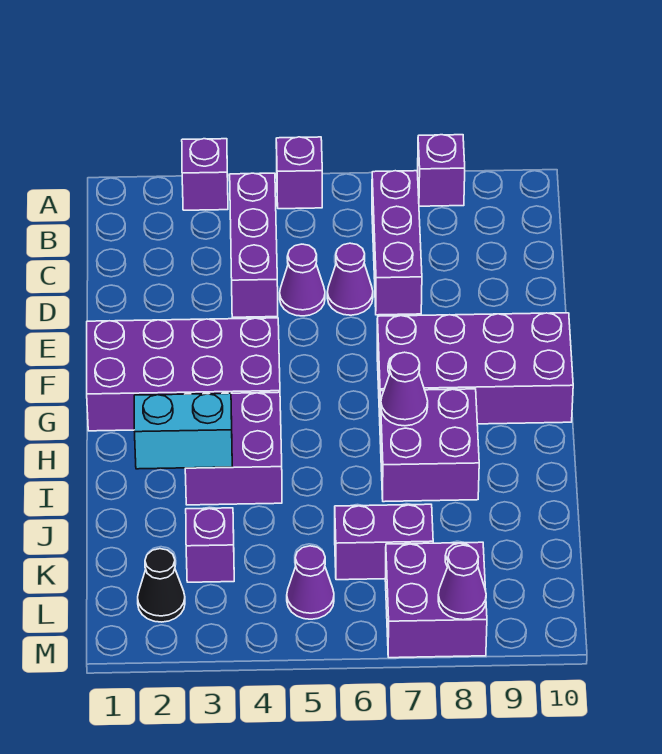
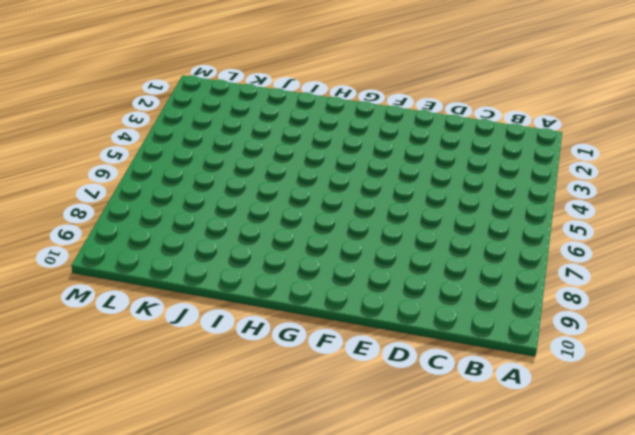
none -> purple 1x1 brick [182,139,228,210]
none -> purple 1x1 brick [276,137,322,209]
none -> purple 1x1 brick [418,135,465,206]

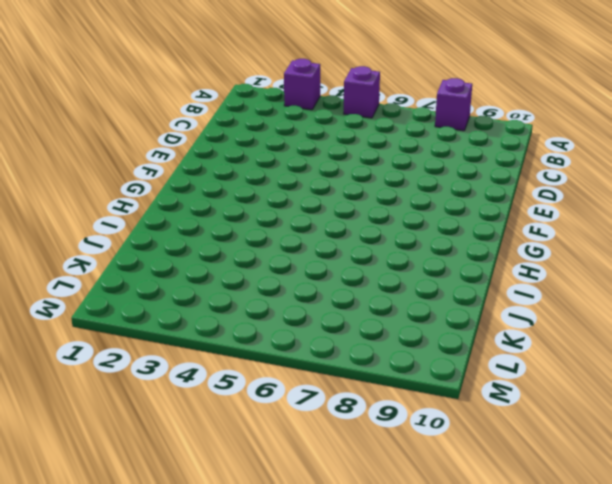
none -> purple 1x3 brick [230,173,278,317]
none -> purple 1x3 brick [372,171,422,315]
none -> purple 1x1 cone [280,244,325,316]

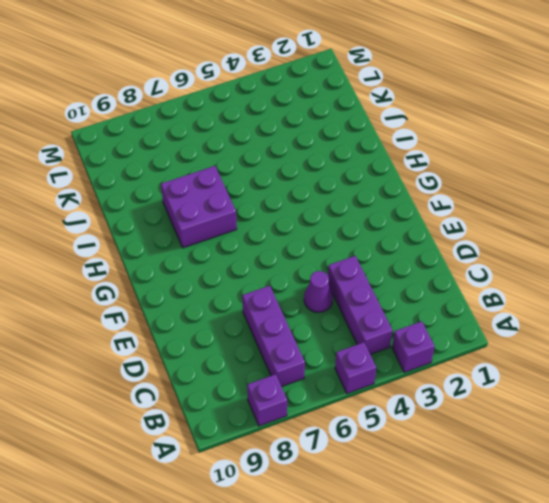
none -> purple 1x1 cone [327,243,373,315]
none -> purple 2x4 brick [87,318,280,431]
none -> purple 2x4 brick [377,313,573,424]

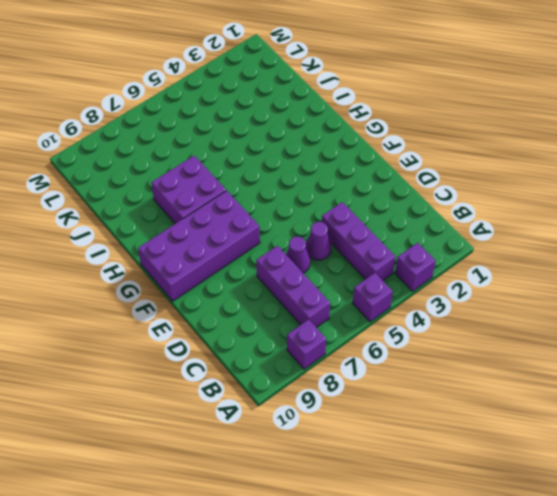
none -> purple 2x4 brick [87,318,280,431]
none -> purple 2x2 brick [185,392,282,505]
none -> purple 1x1 brick [186,508,234,582]

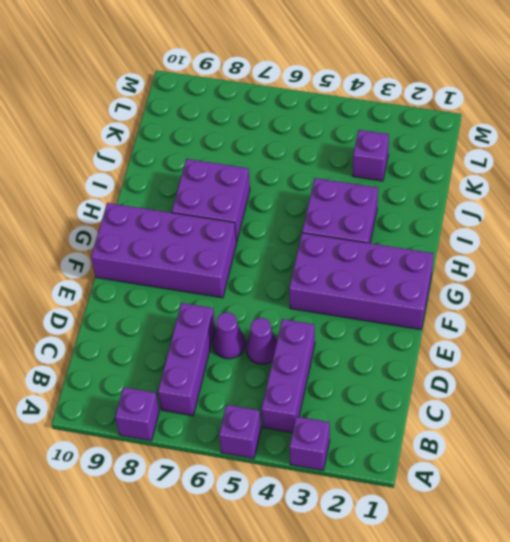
none -> purple 1x2 brick [335,504,433,580]
none -> black 1x1 cone [138,549,185,622]
none -> purple 1x1 cone [287,546,334,619]

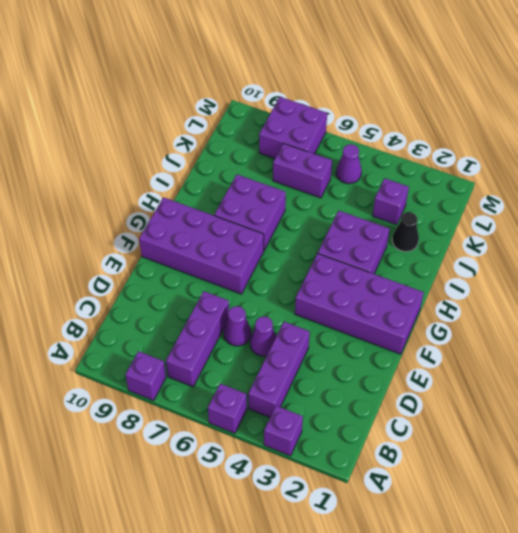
black 1x1 cone [392,212,419,252] -> black 1x1 cone moved to [138,549,185,622]
none -> purple 1x1 cone [381,352,428,426]
none -> cyan 1x2 brick [134,393,232,469]
none -> purple 1x1 cone [438,545,486,620]

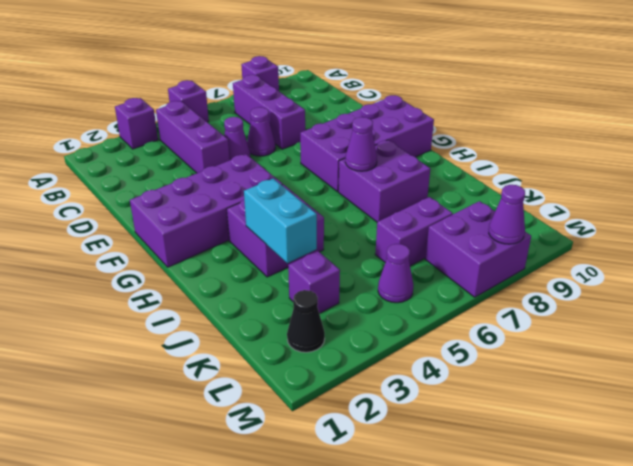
cyan 1x2 brick [244,178,317,263] -> cyan 1x2 brick turned to [134,393,232,469]

